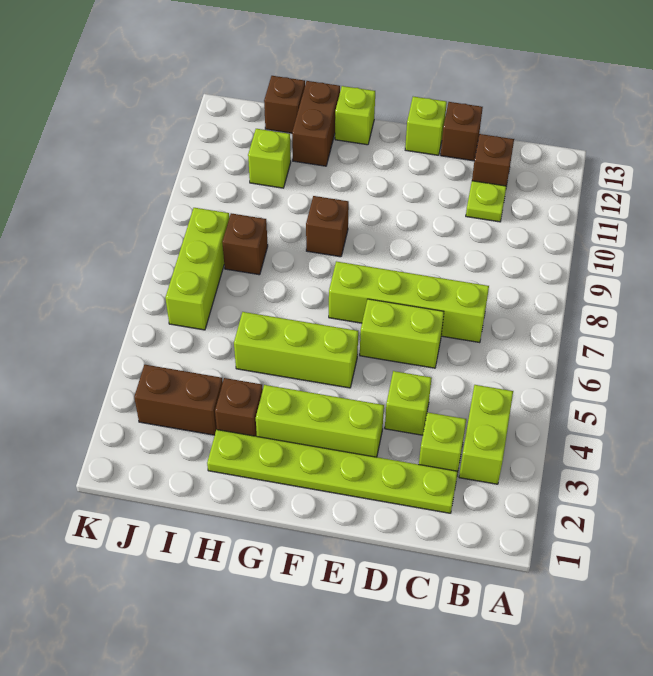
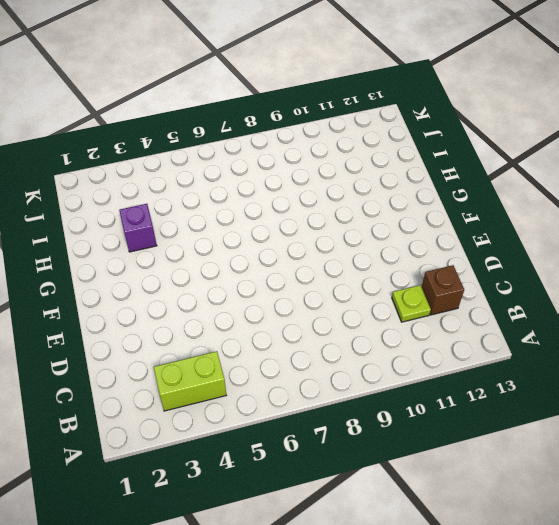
purple 1x1 brick [119,204,157,252] -> brown 1x1 brick [215,378,263,436]
none -> lime 1x6 plate [207,430,458,513]
none -> lime 1x1 brick [419,412,466,471]
none -> lime 1x4 brick [329,261,489,343]

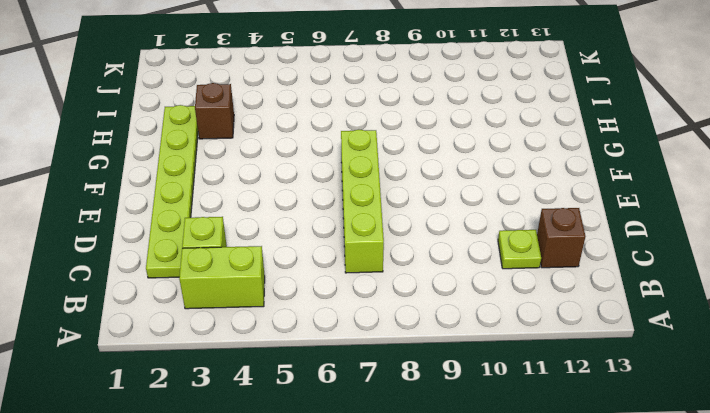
none -> lime 1x1 brick [385,371,432,435]
none -> lime 1x2 brick [360,299,444,368]
none -> brown 1x1 brick [441,102,483,161]

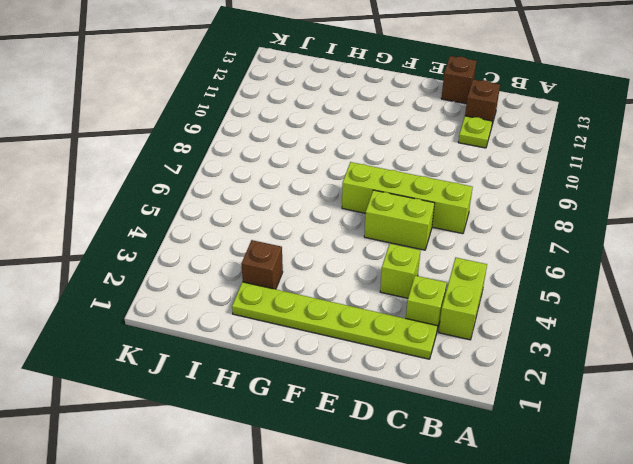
none -> lime 1x3 brick [256,385,384,457]
none -> lime 1x1 brick [405,97,447,155]
none -> lime 1x3 brick [234,312,358,388]

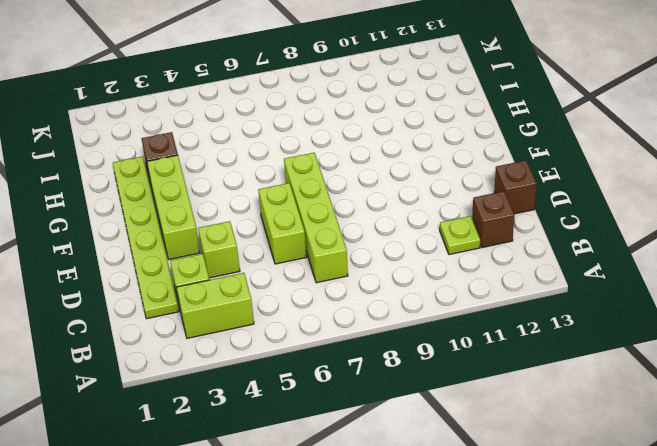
none -> lime 1x1 brick [405,97,447,155]
none -> lime 1x3 brick [234,312,358,388]
none -> brown 1x1 brick [306,196,349,257]

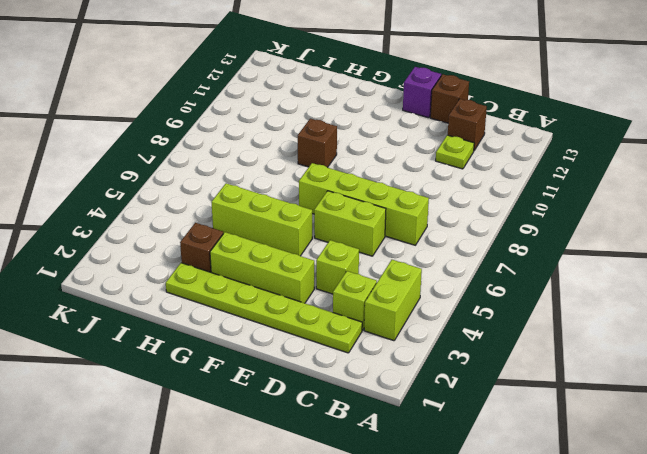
purple 1x1 brick [403,67,441,118] -> lime 1x1 brick [405,97,447,155]
none -> lime 1x1 brick [335,86,375,145]
none -> brown 1x2 brick [292,81,340,166]
none -> brown 1x2 brick [134,365,223,435]

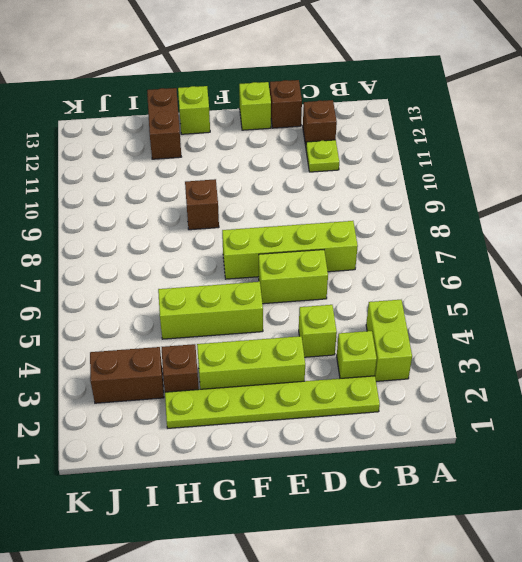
none -> brown 1x1 brick [222,213,268,275]
none -> lime 1x1 brick [248,129,291,188]
none -> brown 1x1 brick [264,76,305,133]

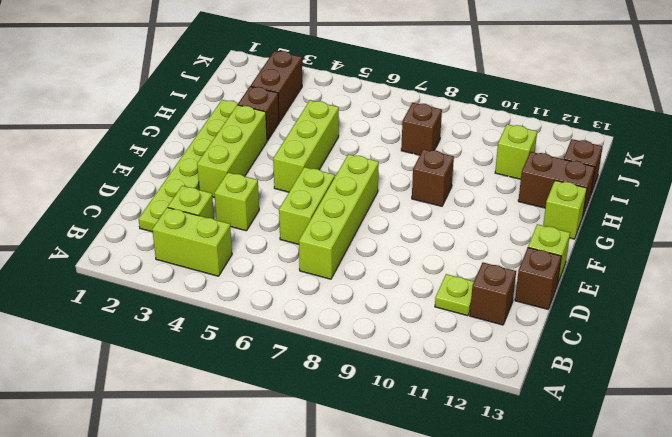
none -> lime 1x3 brick [165,208,229,330]

